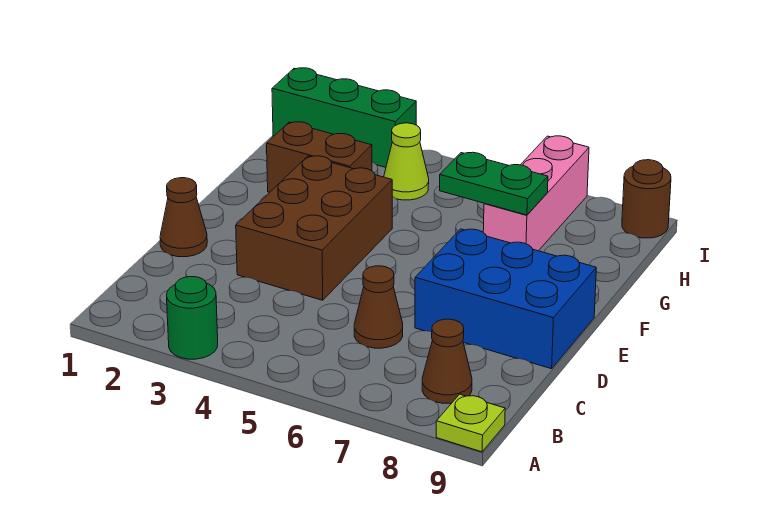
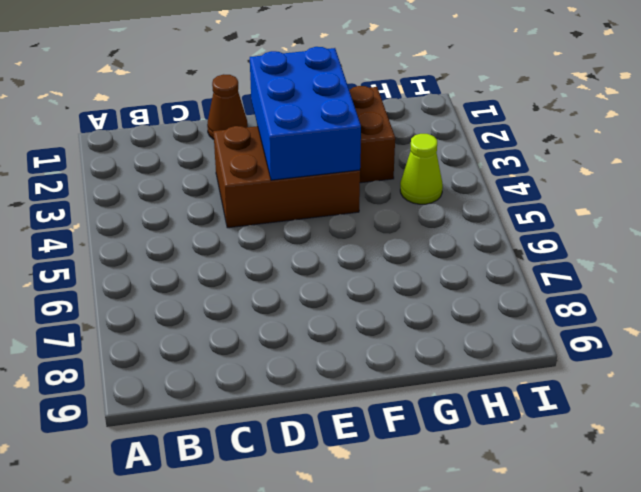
blue 2x3 brick [250,47,361,180] -> blue 2x3 brick moved to [415,229,596,369]
none -> green 1x1 round brick [167,277,218,359]
none -> lime 1x1 plate [436,394,505,452]
none -> brown 1x1 cone [422,319,472,404]

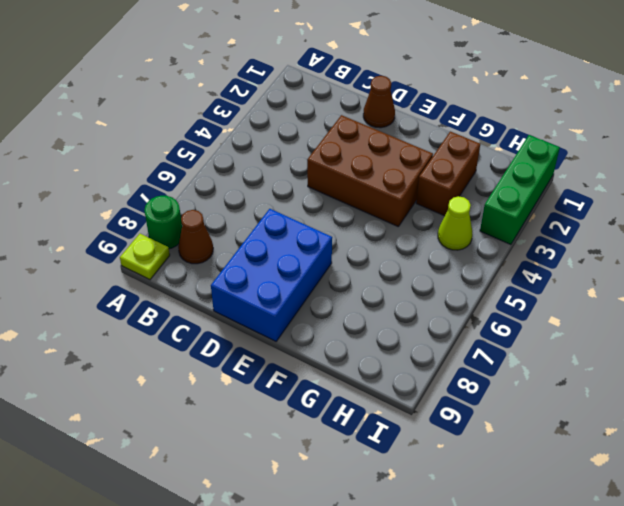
green 1x1 round brick [144,196,182,249] -> green 1x1 round brick moved to [167,277,218,359]
none -> brown 1x1 cone [354,266,403,348]
none -> pink 1x3 brick [483,136,589,251]
none -> brown 1x1 round brick [622,160,671,238]

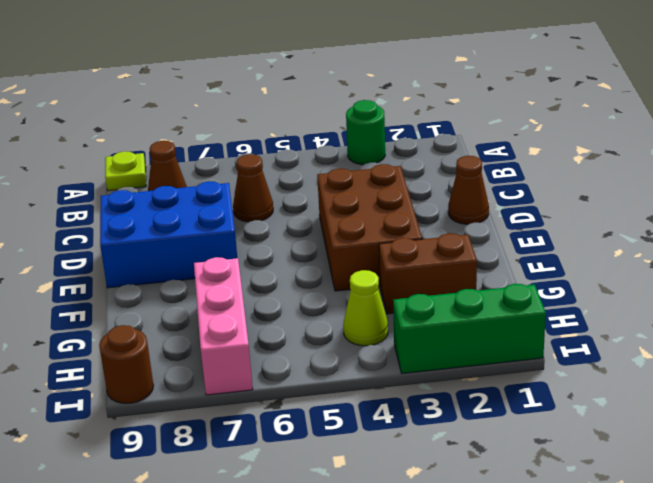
none -> green 1x2 plate [439,152,548,215]

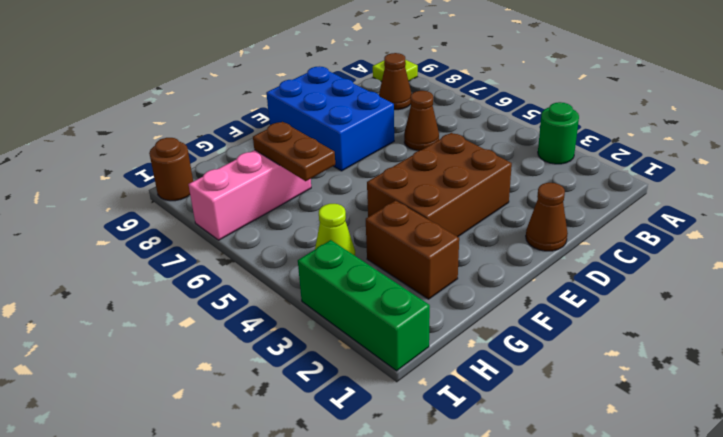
brown 1x2 plate [253,122,335,181] -> green 1x2 plate [439,152,548,215]

